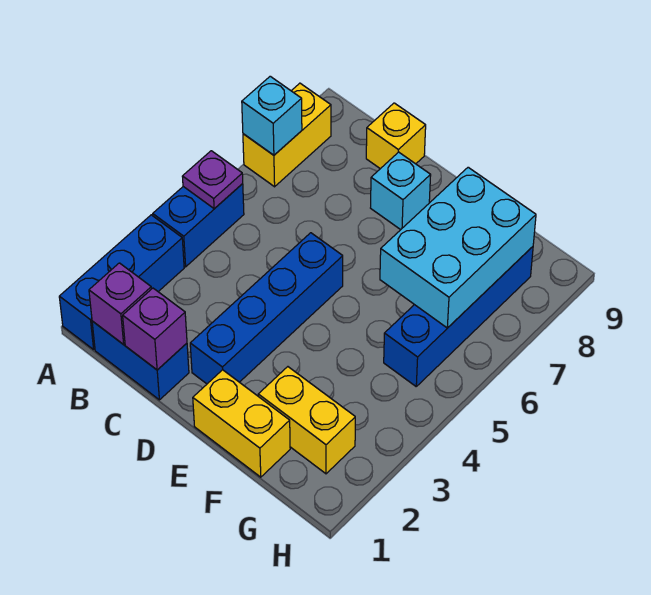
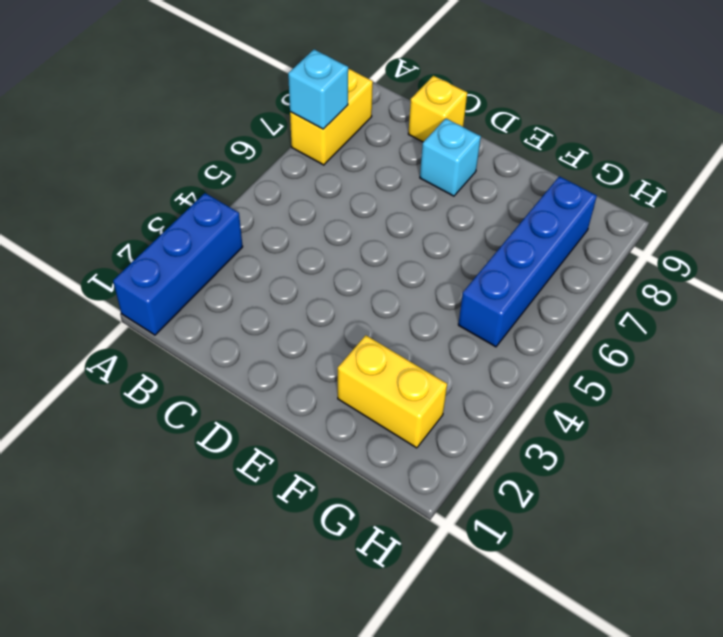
none -> blue 1x2 brick [153,184,244,267]
none -> blue 1x2 brick [92,321,189,400]
none -> blue 1x4 brick [190,233,343,384]

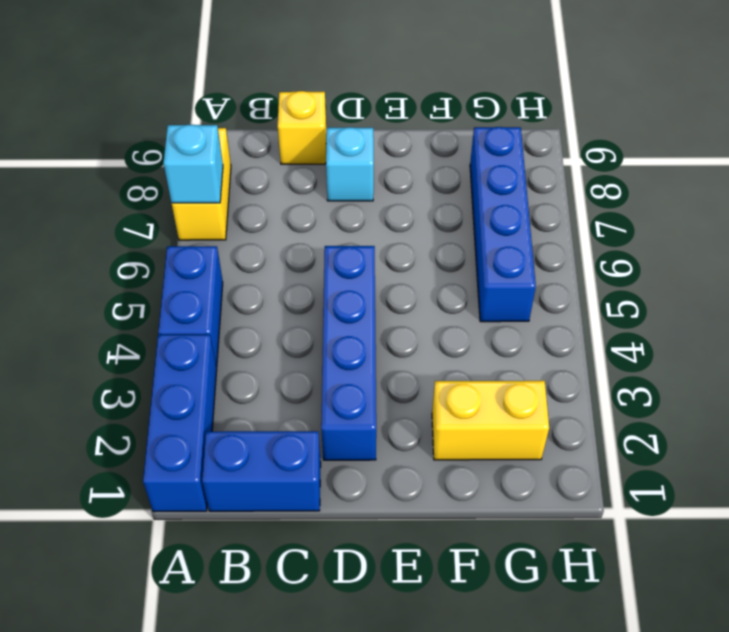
none -> yellow 1x2 brick [193,370,290,477]
none -> purple 1x1 plate [182,151,243,209]
none -> purple 1x1 brick [89,263,151,345]

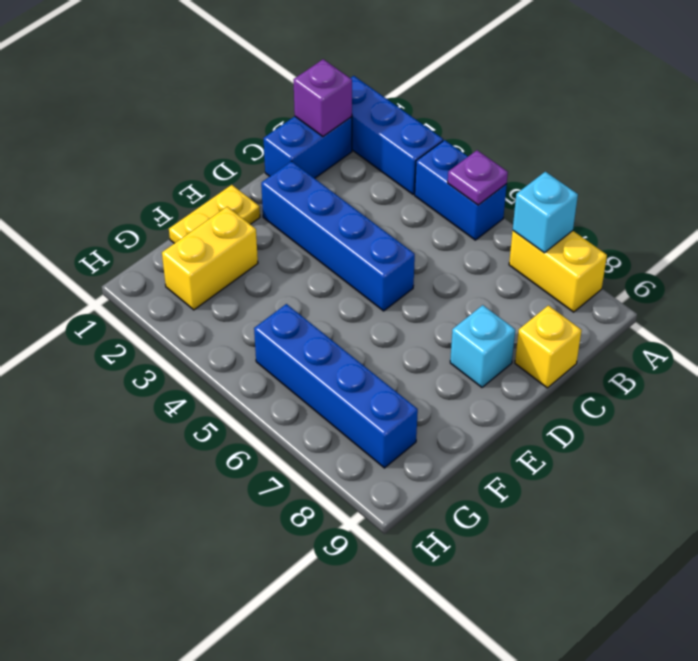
yellow 1x2 plate [169,185,260,243] -> yellow 1x2 brick [193,370,290,477]
none -> purple 1x1 brick [123,288,187,370]
none -> cyan 2x3 brick [380,167,536,328]

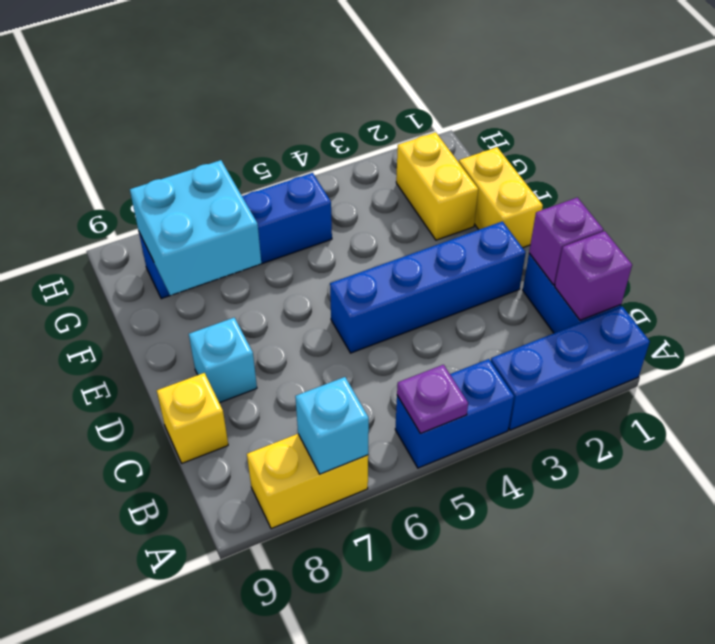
cyan 2x2 brick [130,160,261,295] -> cyan 2x3 brick [380,167,536,328]

